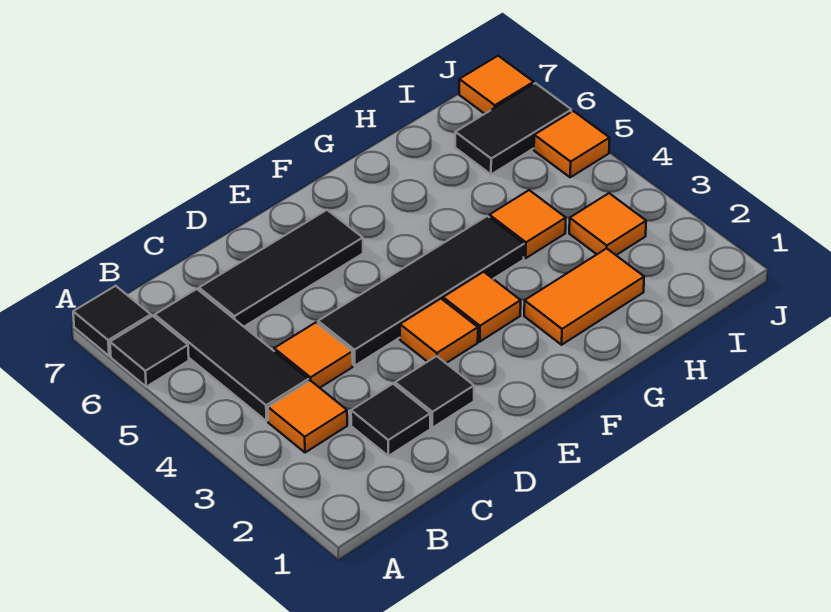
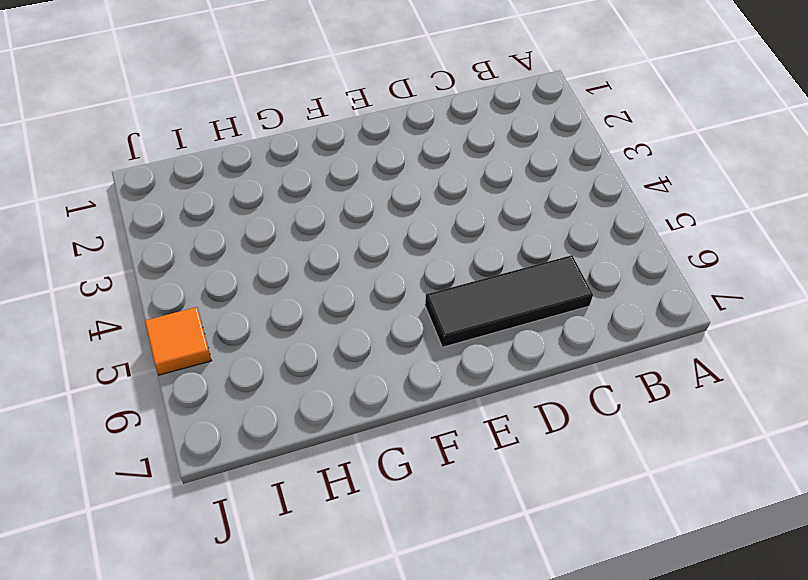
none -> black 1x1 tile [110,316,189,387]
none -> black 1x1 tile [73,286,151,356]
none -> orange 1x1 tile [268,380,347,453]

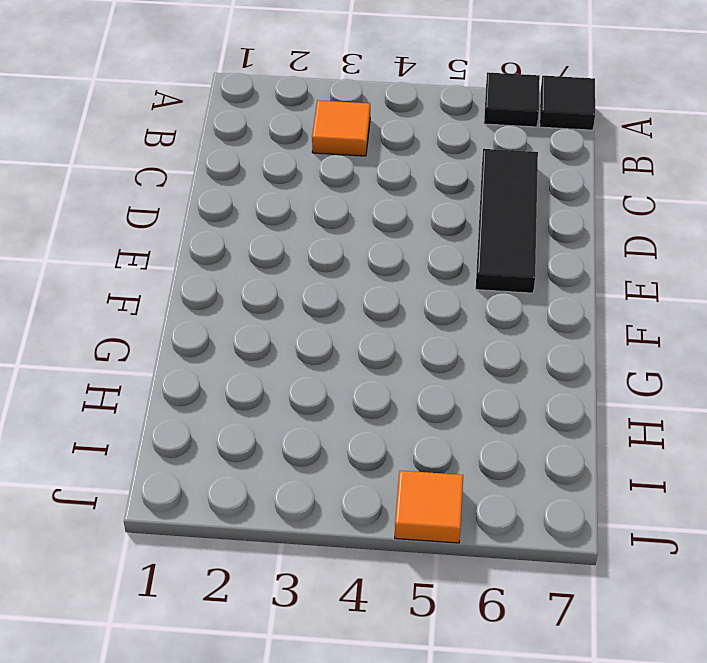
none -> black 1x3 tile [155,289,308,421]
none -> black 1x1 tile [351,384,430,456]
none -> orange 1x1 tile [274,323,353,388]

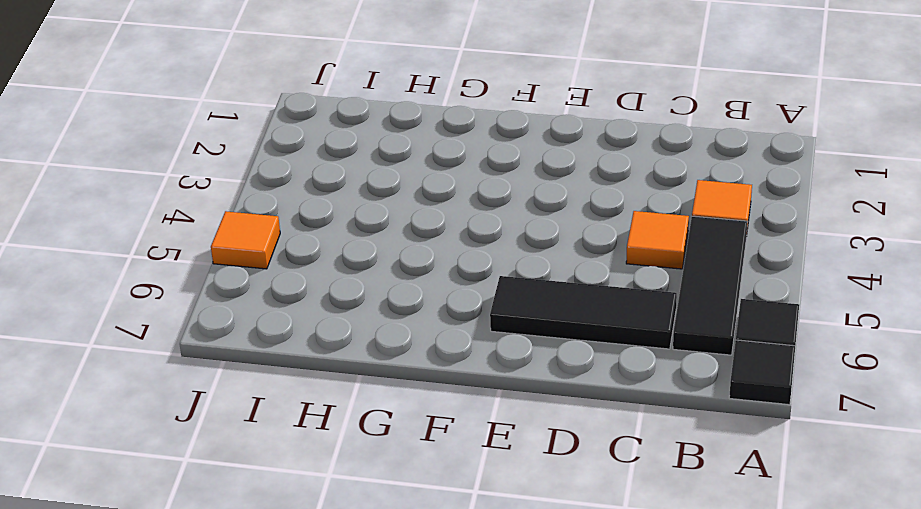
none -> black 1x1 tile [351,384,430,456]
none -> black 1x1 tile [395,356,474,428]
none -> black 1x4 tile [318,216,524,366]

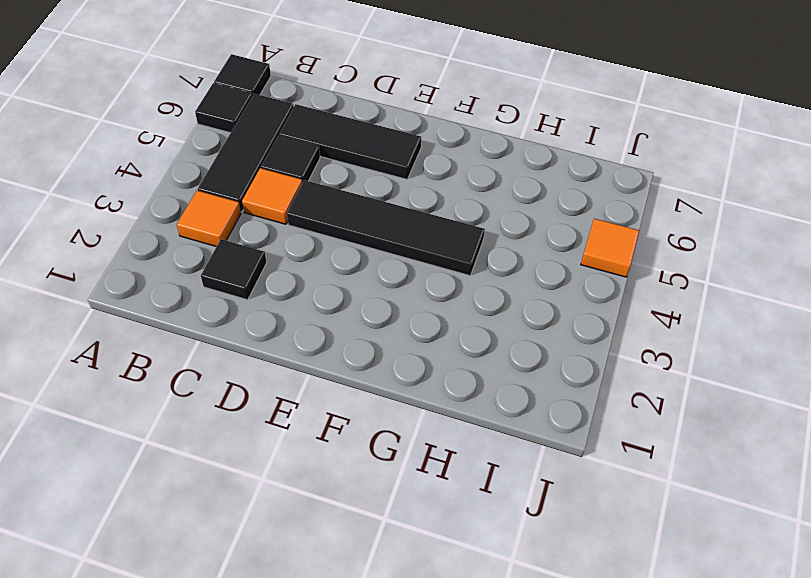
black 1x1 tile [261,135,320,183] -> black 1x1 tile moved to [395,356,474,428]
none -> orange 1x1 tile [400,299,478,363]
none -> orange 1x1 tile [443,272,521,342]
none -> orange 1x2 tile [524,248,644,345]

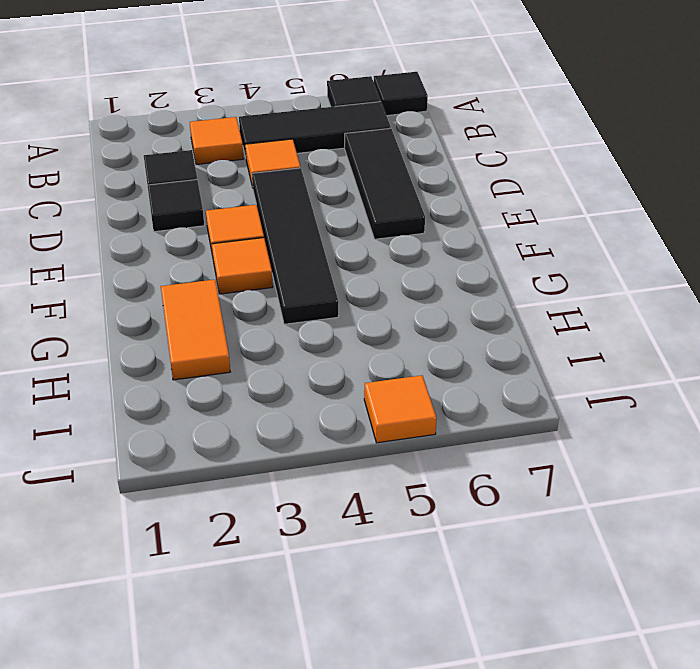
none -> orange 1x1 tile [489,190,566,258]
none -> orange 1x1 tile [569,193,646,255]
none -> black 1x2 tile [455,83,571,174]

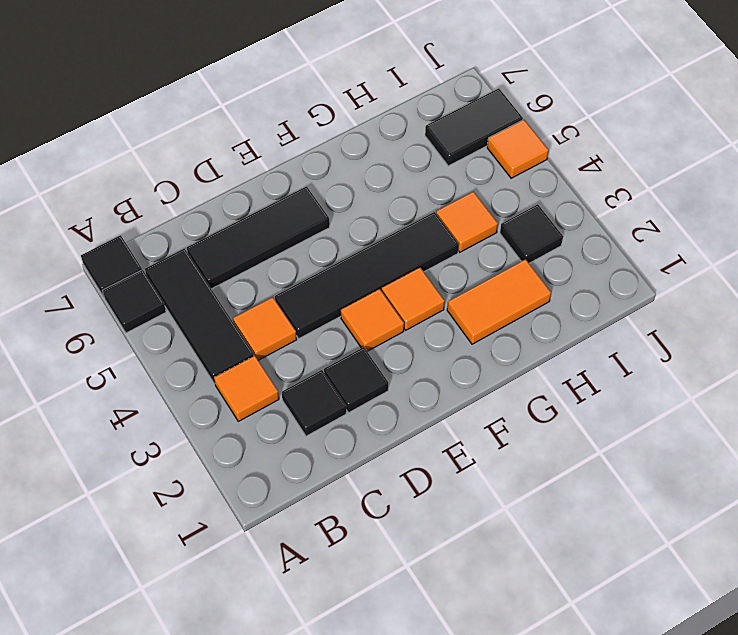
black 1x1 tile [500,204,563,263] -> orange 1x1 tile [569,193,646,255]
none -> orange 1x1 tile [459,56,534,114]

